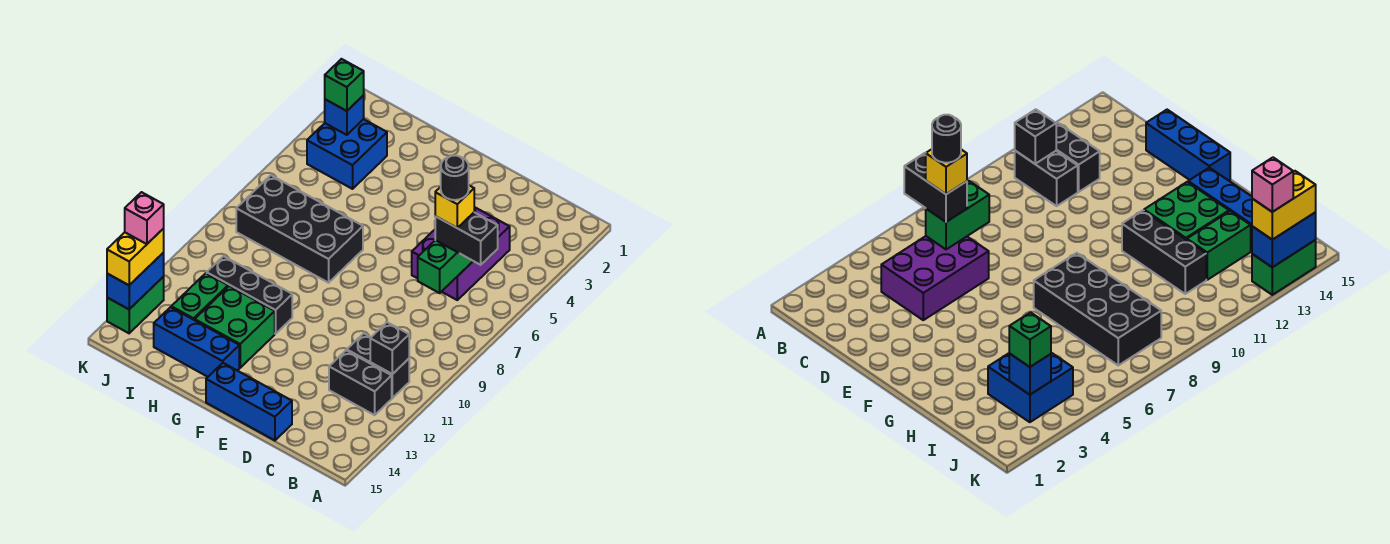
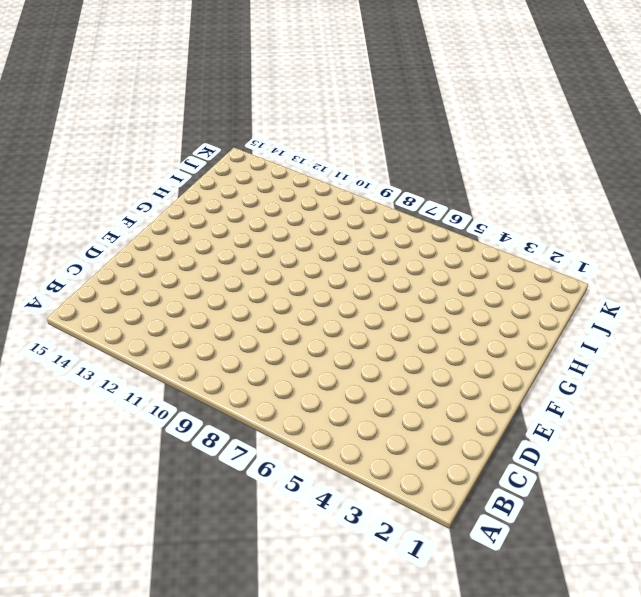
none -> black 1x2 brick [347,333,409,398]
none -> black 1x2 brick [329,350,392,415]
none -> purple 2x3 brick [412,207,510,300]

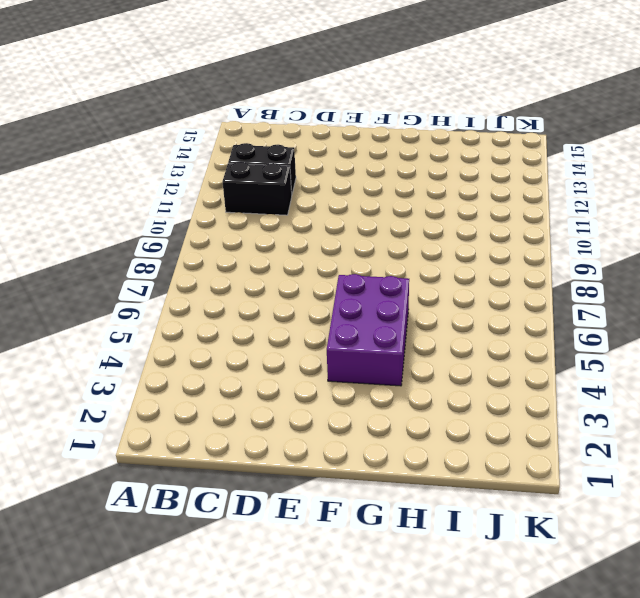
purple 2x3 brick [327,274,409,386] -> purple 2x3 brick moved to [412,207,510,300]
none -> blue 1x3 brick [206,363,292,440]
none -> black 2x4 brick [236,175,363,283]
none -> black 1x3 brick [207,256,292,334]

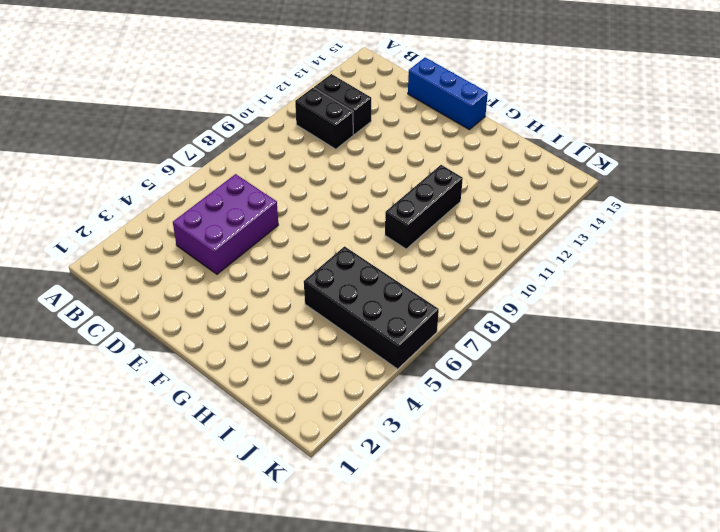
black 2x4 brick [304,246,439,369] -> black 2x4 brick moved to [236,175,363,283]
black 1x3 brick [385,165,463,249] -> black 1x3 brick turned to [207,256,292,334]
none -> green 2x2 brick [195,286,275,368]
none -> blue 1x3 brick [154,307,239,377]
none -> blue 2x2 brick [307,119,387,189]

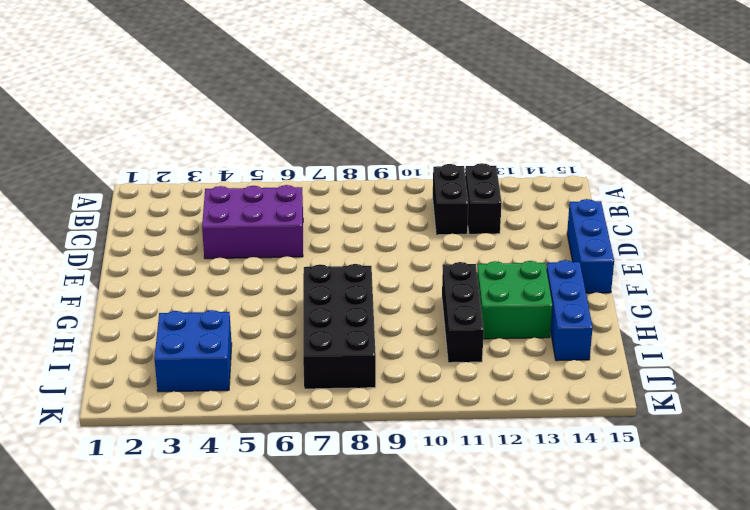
none -> green 1x2 brick [171,273,228,320]
none -> green 1x2 brick [107,277,164,333]
none -> black 1x1 brick [370,322,409,374]

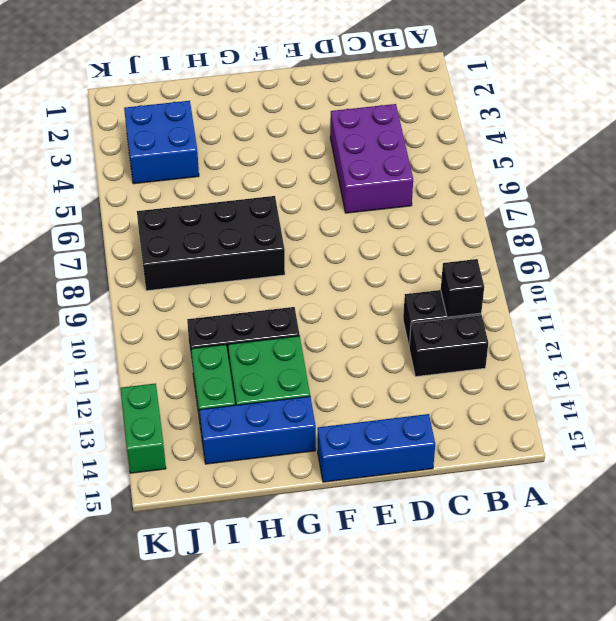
none -> green 1x2 brick [418,240,473,293]
none -> blue 1x1 brick [325,95,364,135]
none -> blue 1x2 brick [107,253,164,309]

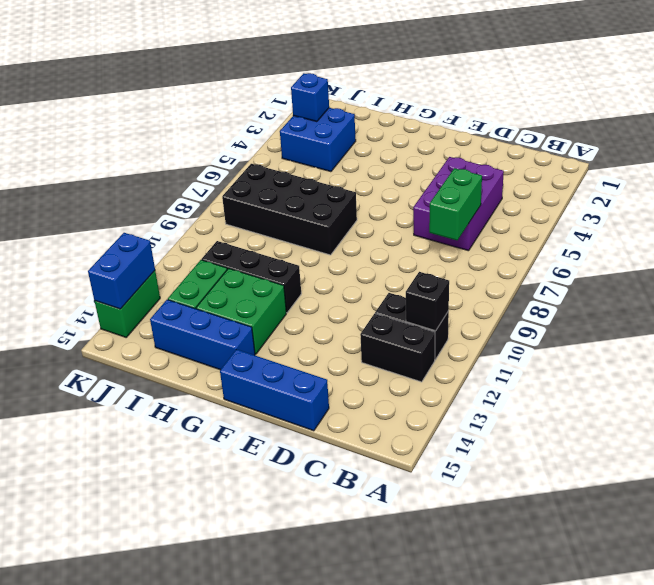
none -> black 1x2 brick [435,212,498,265]
none -> green 1x1 brick [325,59,364,111]
none -> yellow 1x2 brick [107,229,164,285]

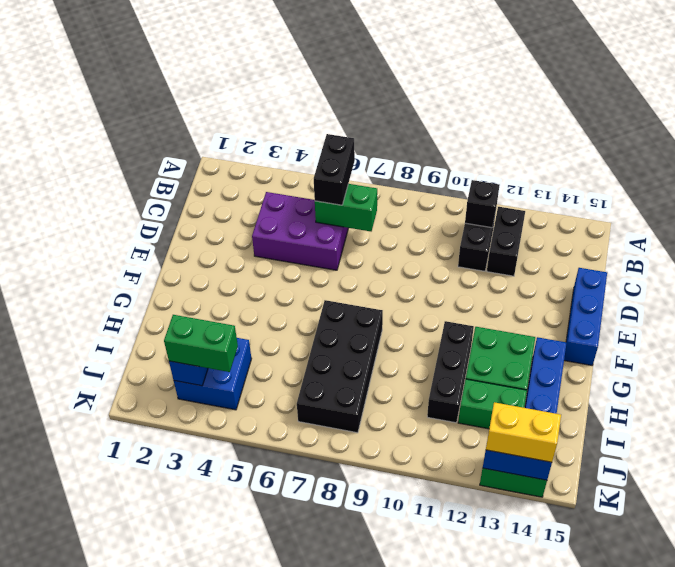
green 1x2 brick [164,315,238,372] -> green 1x1 brick [325,59,364,111]
none -> yellow 1x1 brick [435,186,474,228]
none -> pink 1x1 brick [125,192,164,244]
none -> black 1x1 round brick [441,155,469,200]

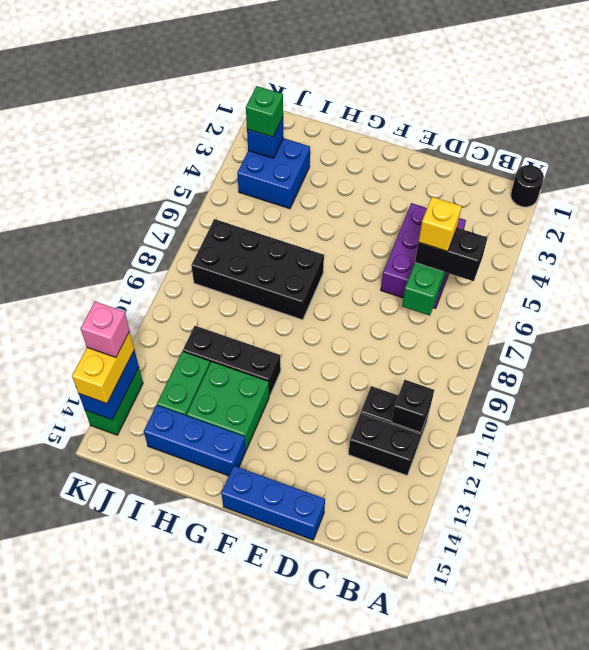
black 1x1 round brick [511,165,544,207] -> black 1x1 round brick moved to [441,155,469,200]

